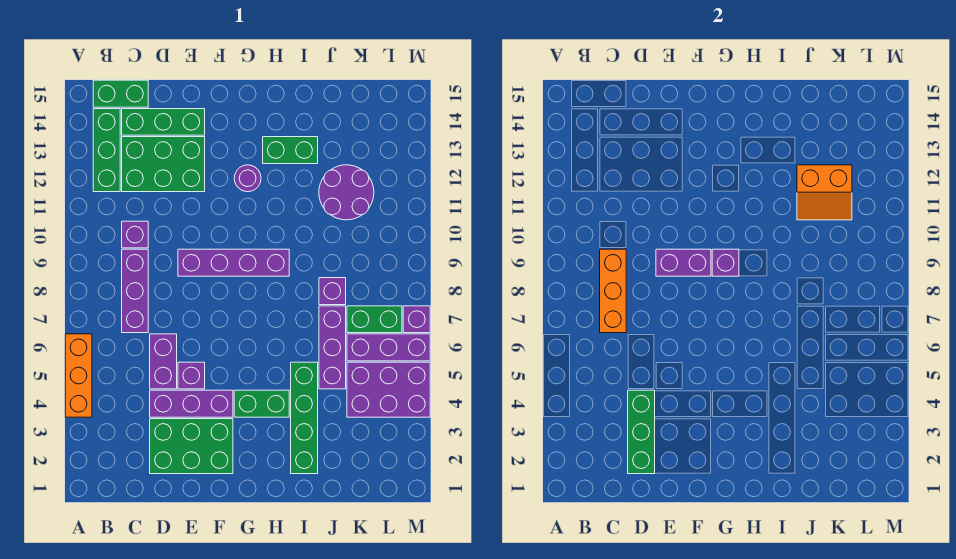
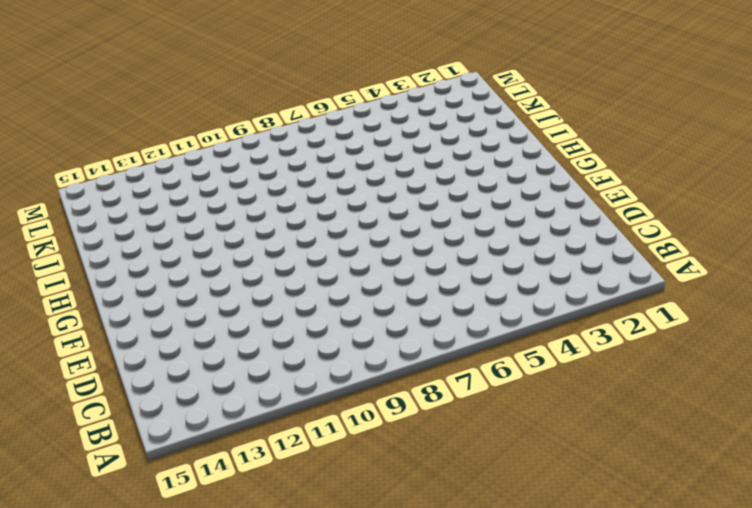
none -> orange 1x3 brick [65,334,92,417]
none -> green 1x3 brick [93,109,120,192]
none -> green 1x2 brick [93,80,148,107]

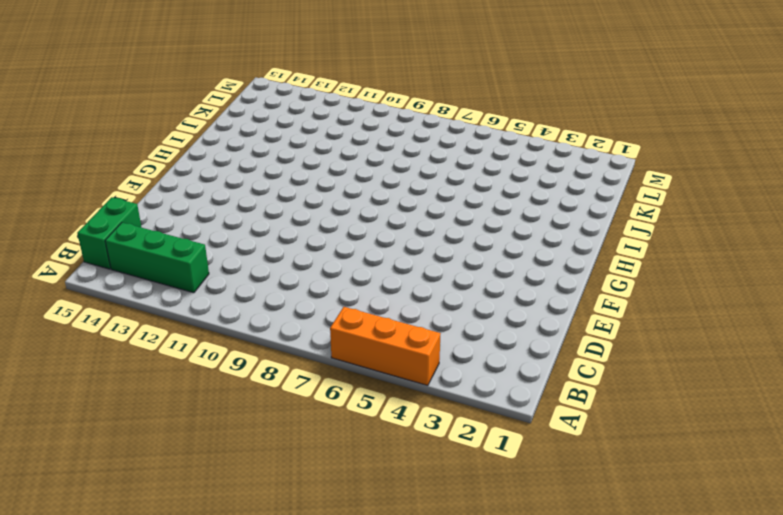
none -> purple 1x3 brick [122,249,148,333]
none -> purple 1x1 brick [122,221,148,248]
none -> green 2x3 brick [122,137,205,192]

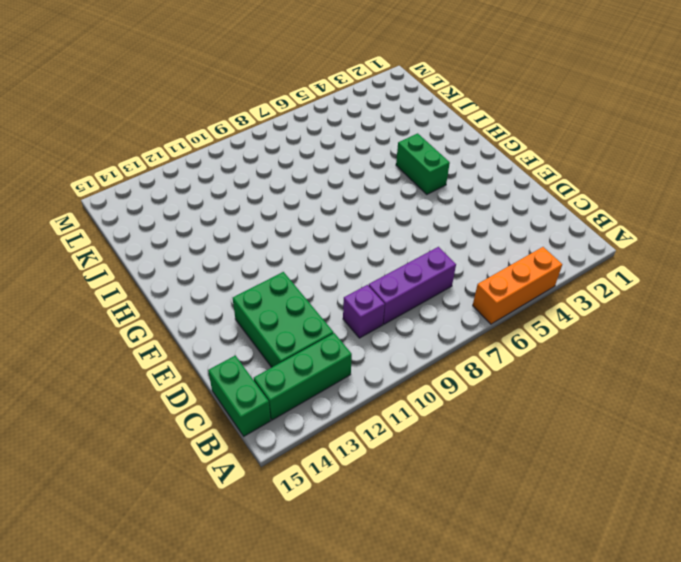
none -> green 1x3 brick [122,109,205,135]
none -> green 2x3 brick [150,419,233,474]
none -> purple 1x3 brick [150,390,233,417]

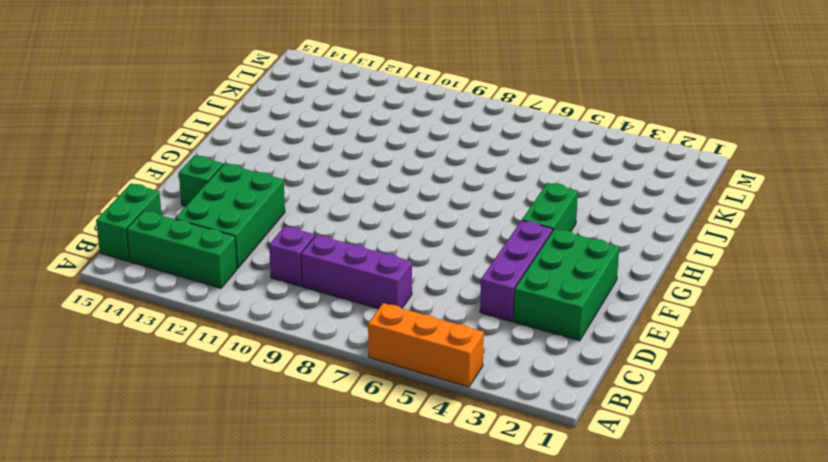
green 1x1 brick [179,155,223,206] -> green 1x3 brick [122,109,205,135]
none -> purple 1x2 brick [150,334,177,389]
none -> purple 1x1 brick [178,362,205,389]
none -> purple 1x4 brick [178,249,289,276]

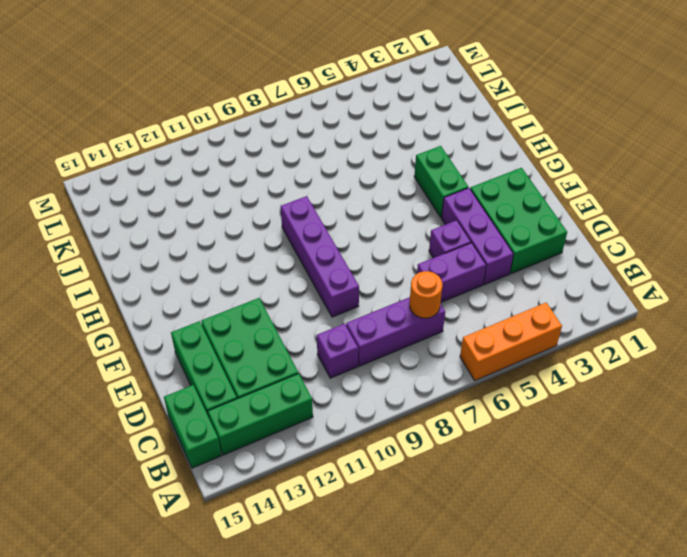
orange 1x1 round brick [410,271,442,318] -> orange 1x3 brick [600,249,626,333]
none -> purple 1x1 round brick [234,165,261,192]
none -> green 1x2 brick [263,137,318,164]
none -> green 1x4 brick [291,362,318,474]

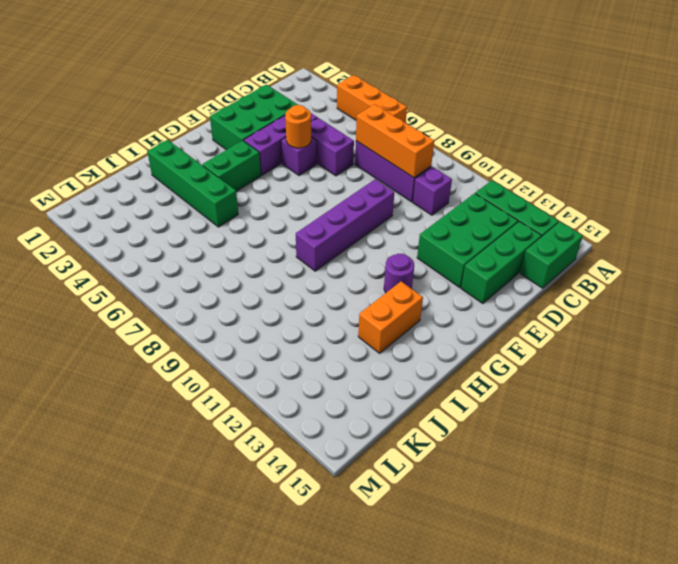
orange 1x1 round brick [285,105,311,148] -> none
orange 1x2 brick [358,281,423,353] -> green 1x2 brick [263,137,318,164]
none -> purple 1x3 brick [319,306,346,389]
none -> purple 1x1 brick [319,278,346,305]
none -> purple 2x2 round brick [319,165,374,220]

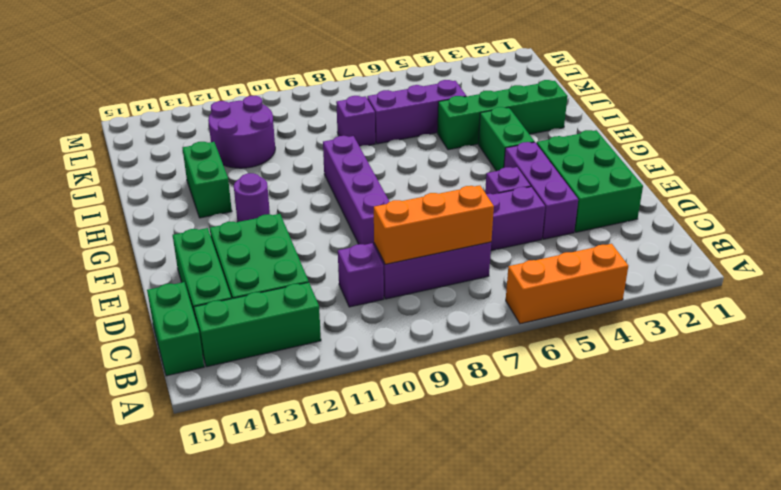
none -> purple 2x3 brick [347,362,430,417]
none -> purple 1x3 brick [347,334,430,361]
none -> green 1x2 brick [347,306,402,333]

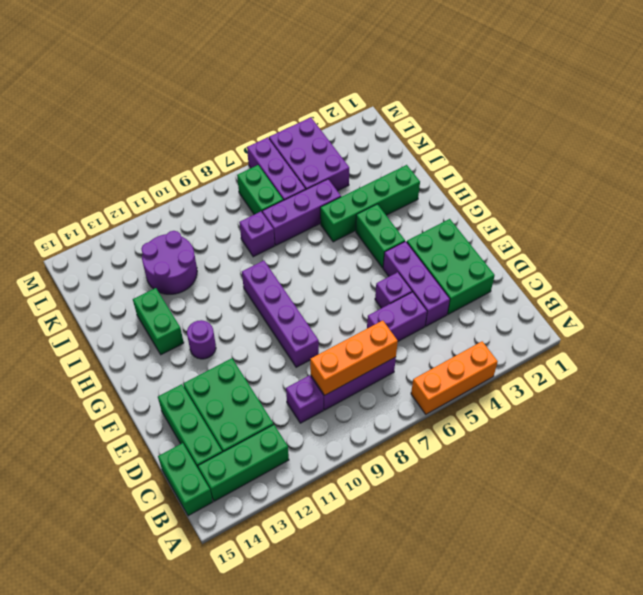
none -> purple 1x1 brick [403,306,430,333]
none -> green 1x3 brick [628,390,655,474]
none -> purple 1x2 brick [656,249,711,276]

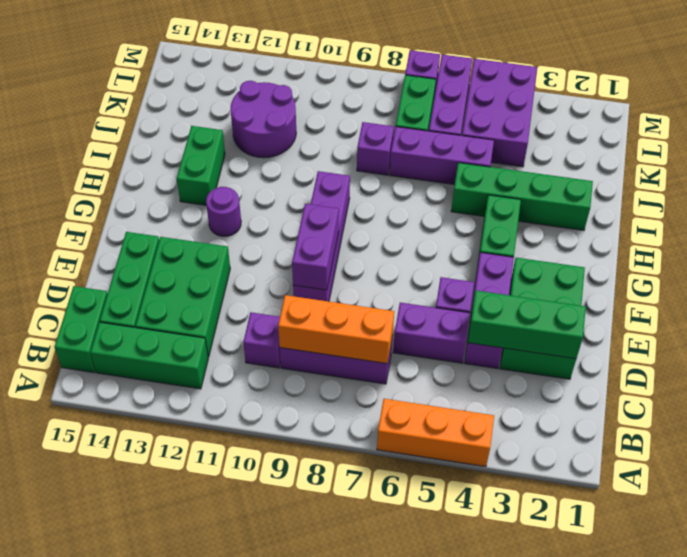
none -> purple 1x1 brick [712,249,739,276]
none -> orange 2x2 slope [797,165,852,220]

